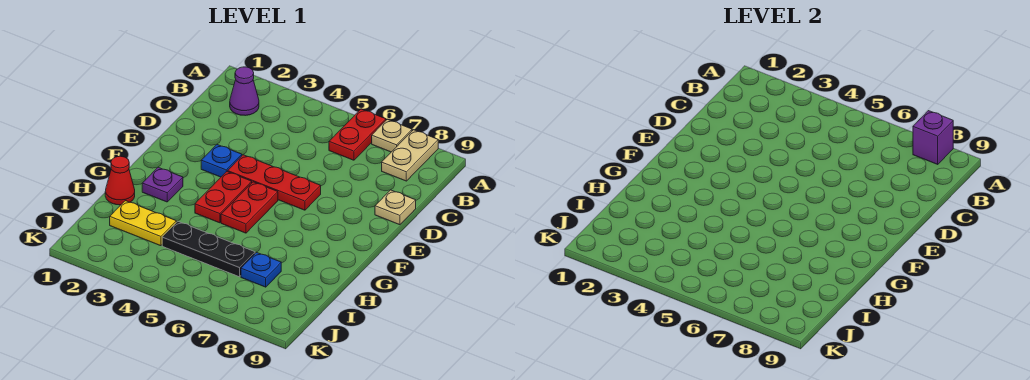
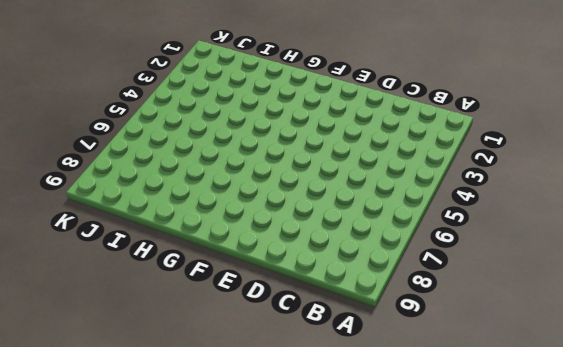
none -> red 1x2 plate [329,109,386,160]
none -> tan 1x1 plate [372,119,412,152]
none -> tan 1x2 plate [382,130,438,181]

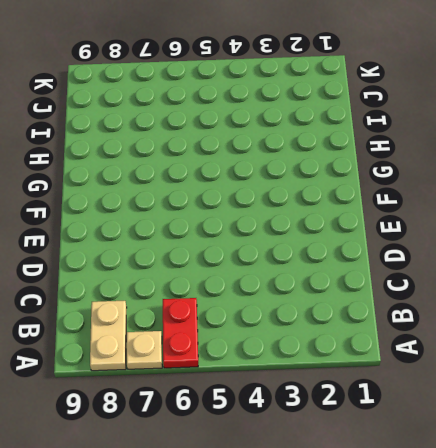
none -> purple 1x1 cone [230,67,259,116]
none -> tan 1x1 plate [375,190,416,225]
none -> blue 1x1 plate [201,145,242,177]

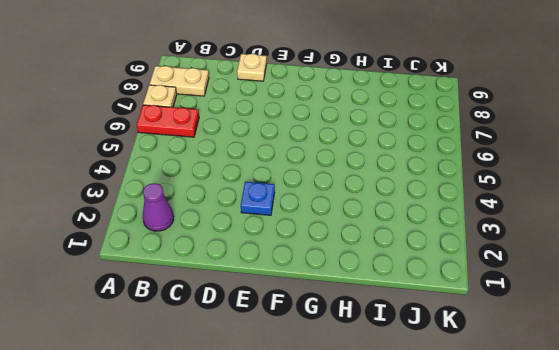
none -> red 1x3 plate [228,155,321,210]
none -> red 1x2 plate [195,172,252,223]
none -> red 1x2 plate [221,182,278,233]

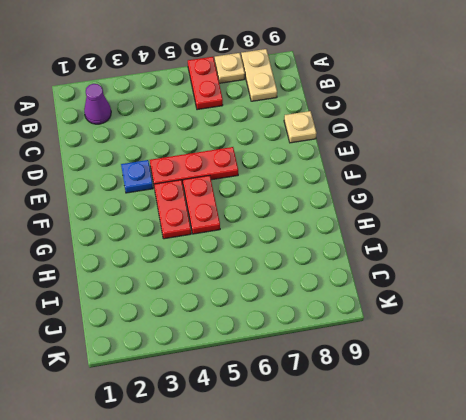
none -> purple 1x1 plate [142,167,183,202]
none -> red 1x1 cone [105,156,135,205]
none -> yellow 1x2 plate [110,201,176,246]

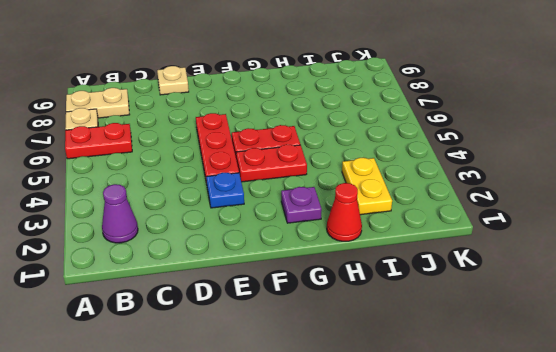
none -> black 1x3 plate [162,221,255,277]
none -> blue 1x1 plate [241,252,281,287]
none -> purple 1x1 brick [913,111,953,164]

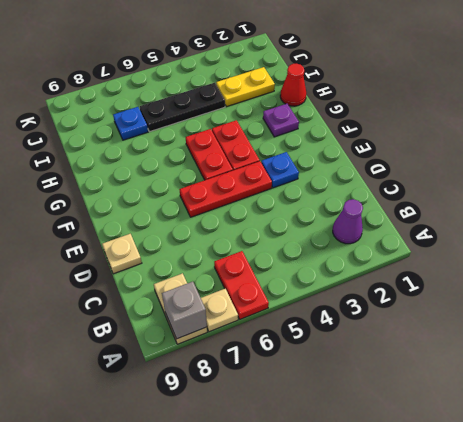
grey 1x1 brick [162,281,207,339] -> purple 1x1 brick [913,111,953,164]

